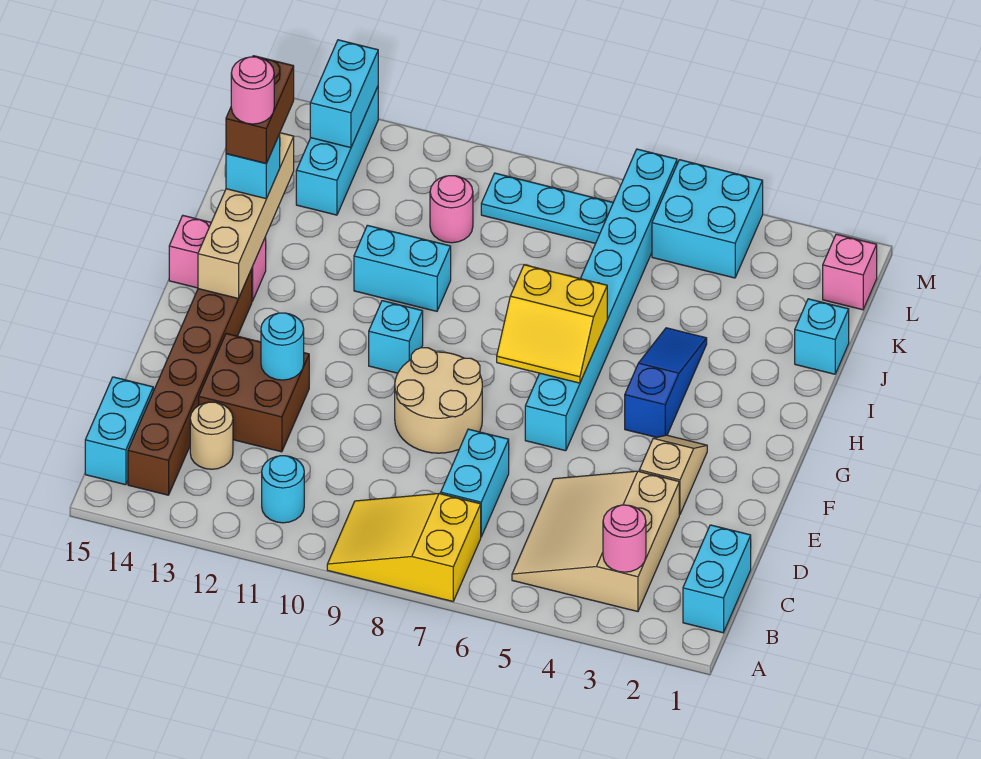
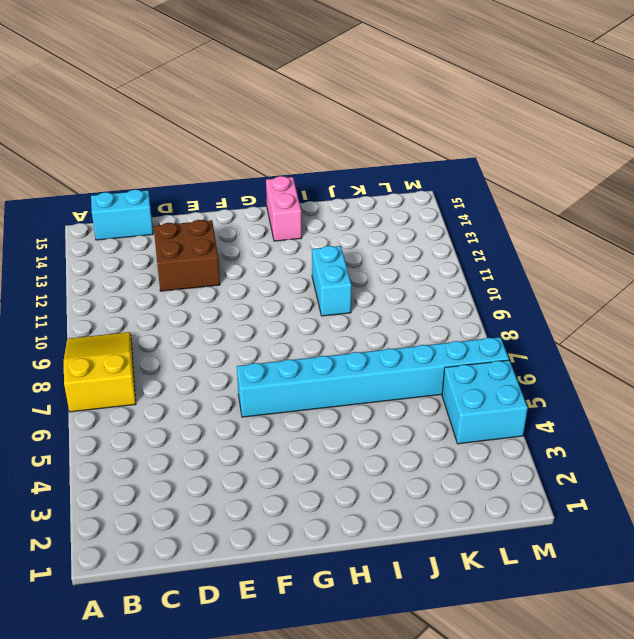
none -> cyan 1x2 brick [683,525,751,633]
none -> tan 3x3 slope [512,471,679,612]
none -> cyan 1x1 round brick [262,456,304,523]
none -> brown 1x6 brick [128,269,252,495]

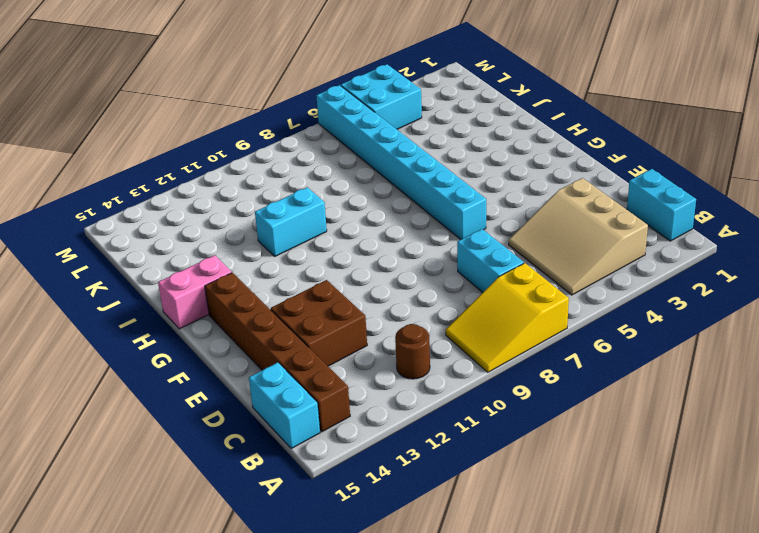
brown 1x1 round brick [395,324,430,379] -> cyan 1x1 round brick [262,456,304,523]
none -> tan 1x1 round brick [190,402,233,469]
none -> tan 1x2 slope [639,435,707,515]
none -> tan 2x2 round brick [395,348,482,453]
none -> blue 1x3 slope [625,328,707,438]

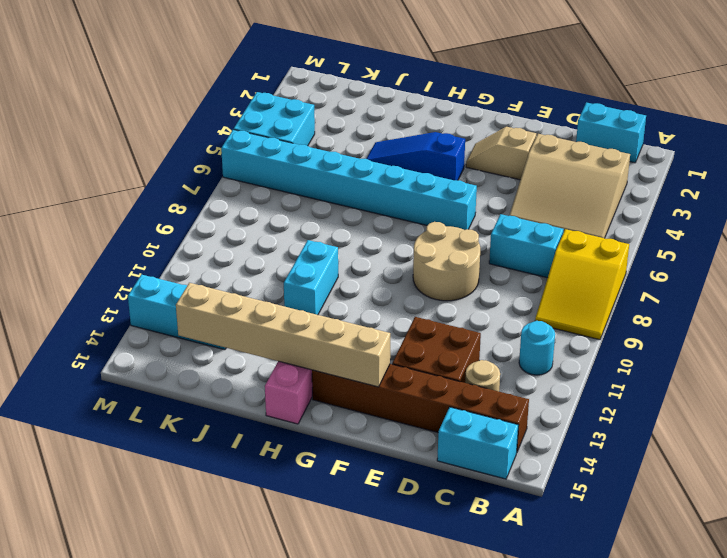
tan 1x6 brick [176,283,390,387] -> tan 1x4 brick [198,133,294,299]
none -> cyan 1x1 brick [369,301,423,373]
none -> cyan 1x1 brick [795,299,849,374]
none -> pink 1x1 round brick [430,176,473,243]
none -> pink 1x1 brick [823,234,877,310]

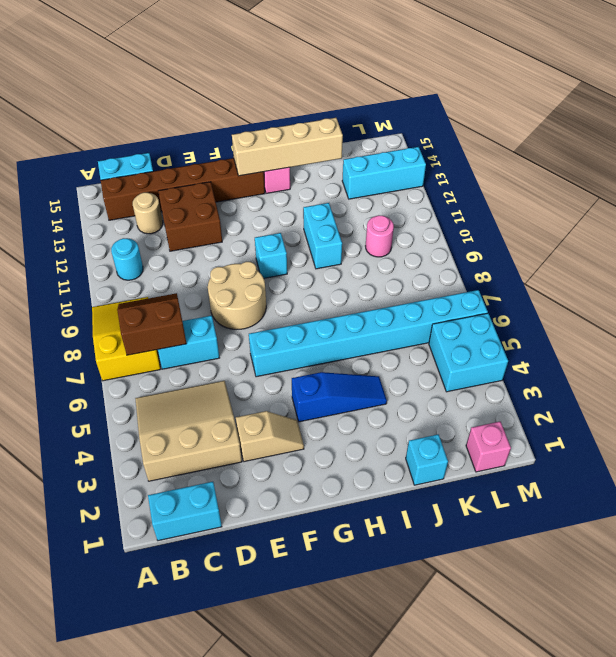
brown 2x2 slope [117,293,187,355] -> none
none -> cyan 1x3 plate [481,173,613,243]
none -> pink 1x1 round brick [603,505,646,572]
none -> cyan 1x1 round brick [261,313,304,380]
none -> yellow 2x2 slope [497,265,607,383]

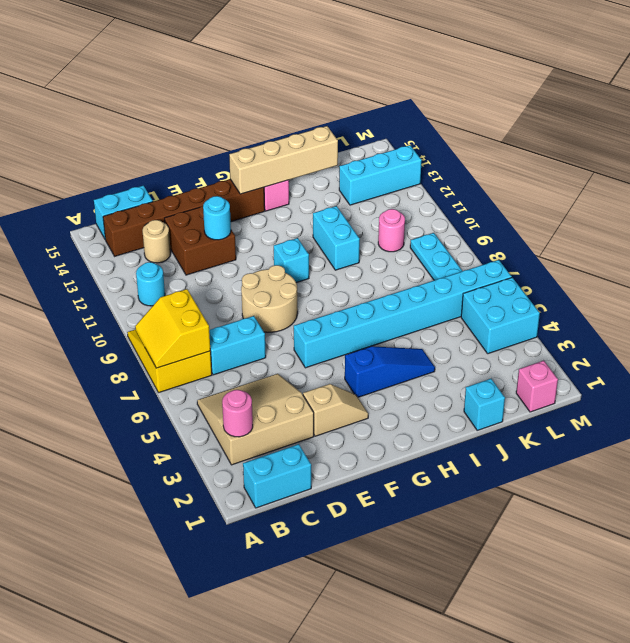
yellow 2x2 slope [135,289,210,368] -> yellow 2x2 slope moved to [497,265,607,383]
none -> cyan 1x2 brick [310,40,378,148]
none -> cyan 1x1 brick [226,134,280,199]
none -> brown 1x2 brick [226,56,294,163]
none -> pink 1x1 round brick [231,57,274,124]

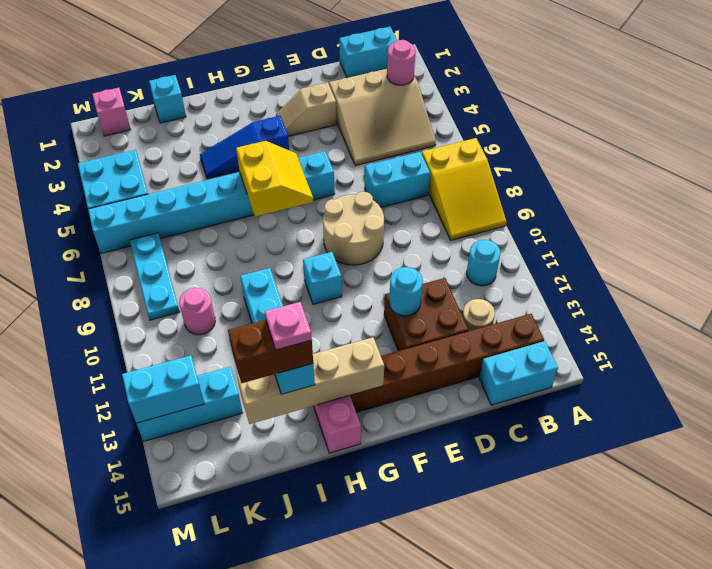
pink 1x1 plate [265,302,312,350] -> pink 1x1 round brick [231,57,274,124]

